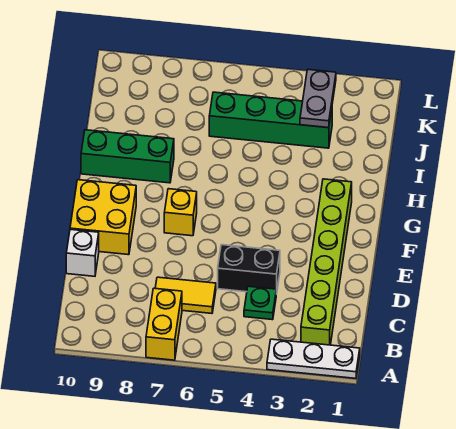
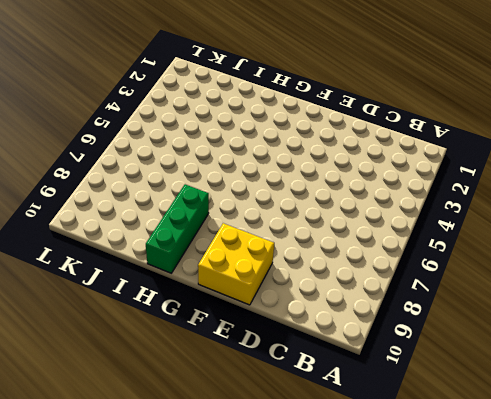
none -> white 1x3 plate [267,339,360,378]
none -> yellow 1x2 brick [146,288,182,360]
none -> lime 1x6 brick [301,179,352,345]

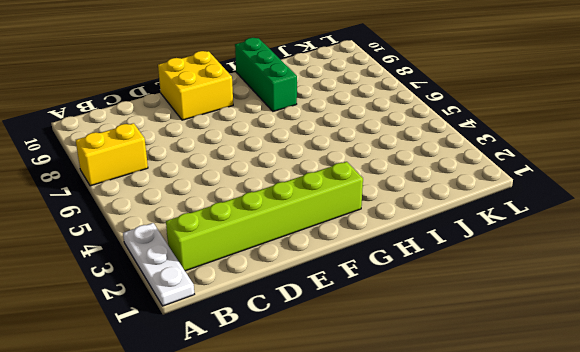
none -> green 1x1 plate [244,286,276,320]
none -> yellow 1x2 tile [155,277,216,313]
none -> black 1x2 brick [218,245,280,294]

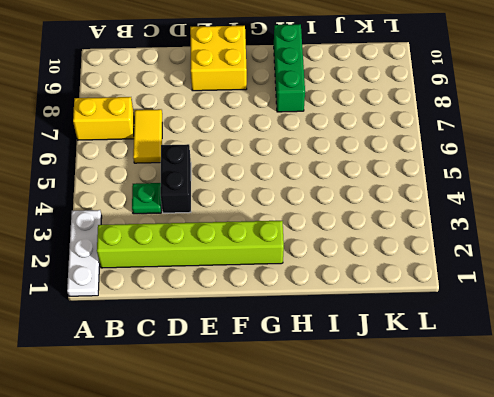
none -> white 1x1 brick [66,229,99,276]
none -> yellow 1x1 brick [164,189,197,236]
none -> green 1x4 brick [209,92,332,148]

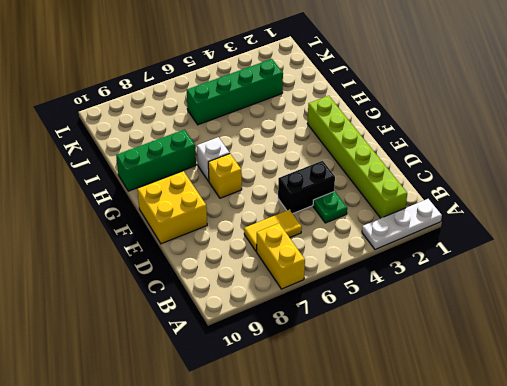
white 1x1 brick [197,137,230,181] -> white 1x1 brick moved to [66,229,99,276]
none -> grey 1x2 plate [300,70,336,128]

